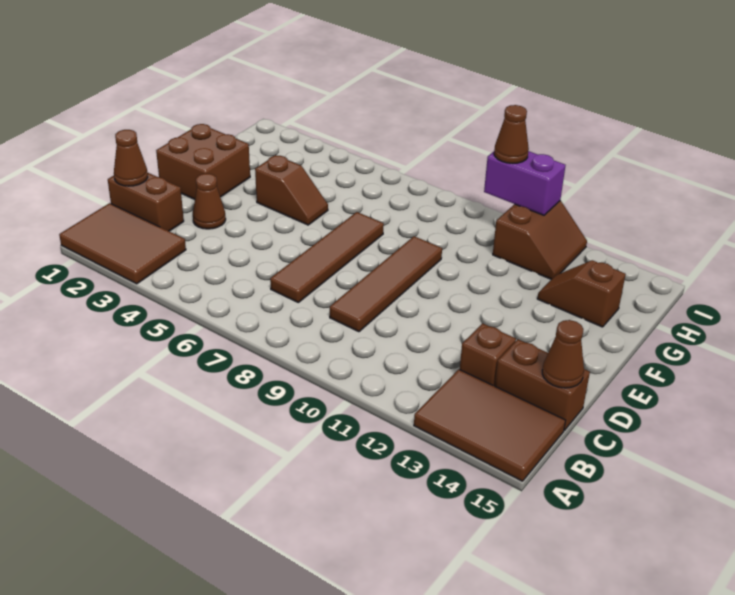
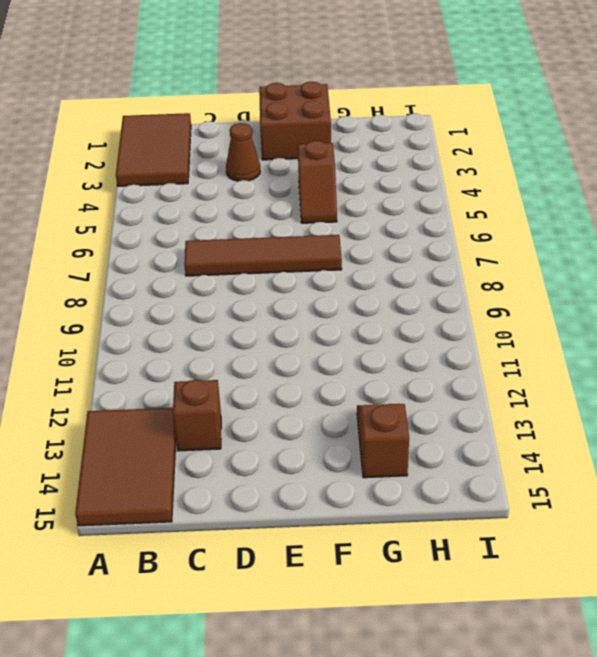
none -> brown 1x2 brick [108,173,184,231]
none -> brown 1x4 tile [330,236,442,332]
none -> brown 1x2 brick [495,340,590,430]

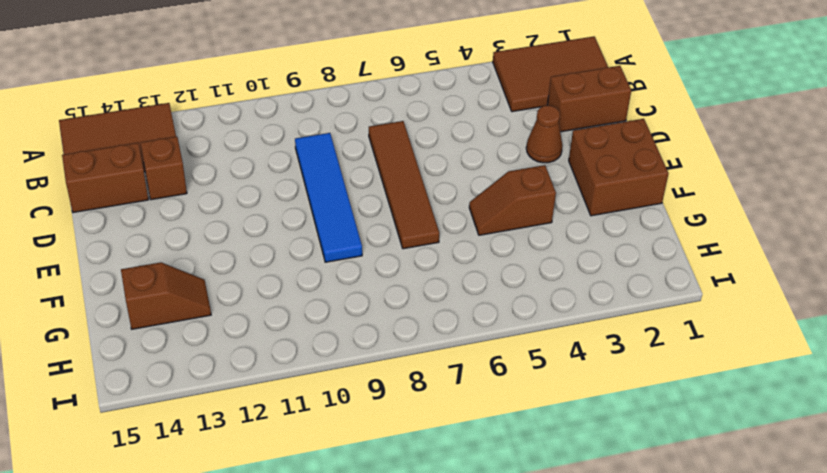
blue 1x4 tile [295,133,362,262] -> brown 1x4 tile [330,236,442,332]
none -> brown 2x2 slope [493,201,587,279]
none -> brown 1x1 cone [114,130,148,186]
none -> brown 1x1 cone [542,320,584,388]

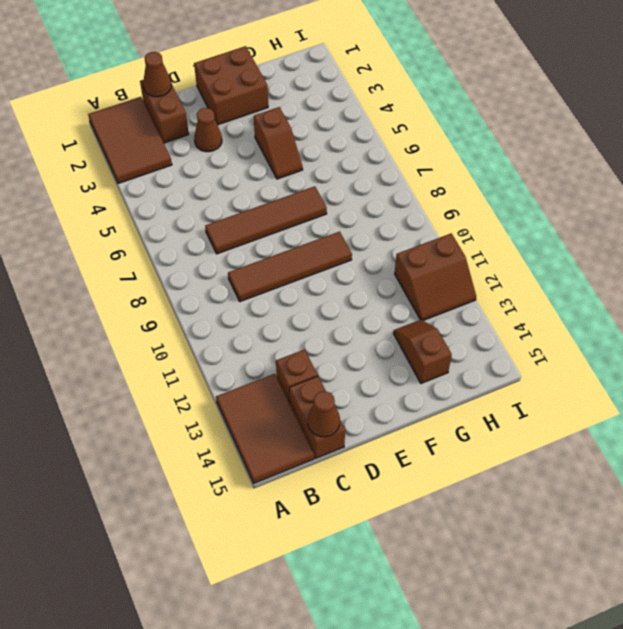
none -> purple 1x2 brick [484,151,566,215]
none -> brown 1x1 cone [494,105,529,164]

